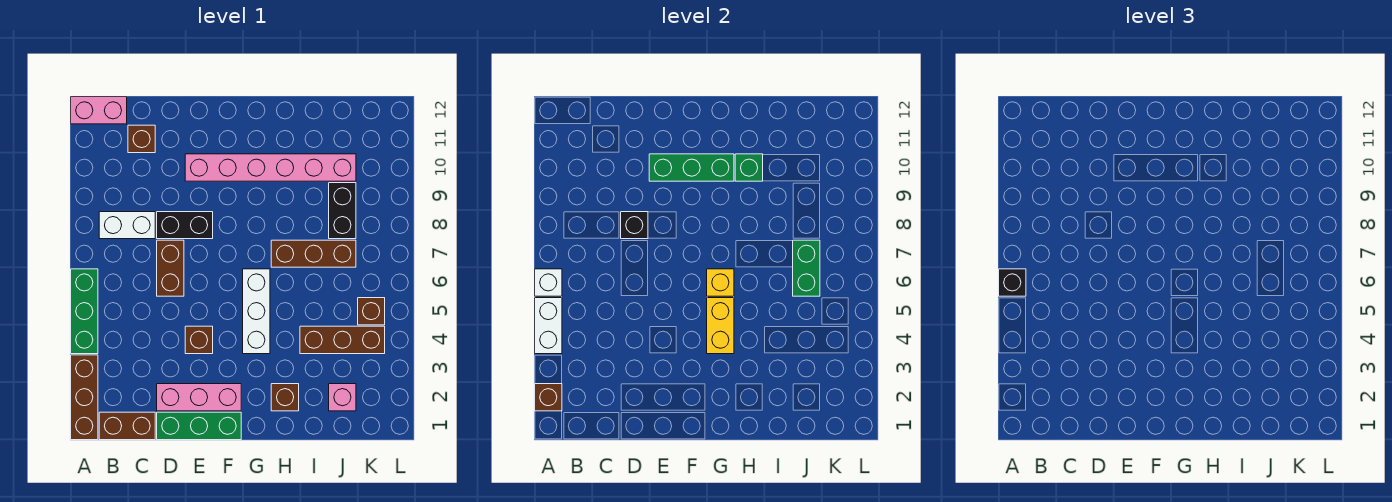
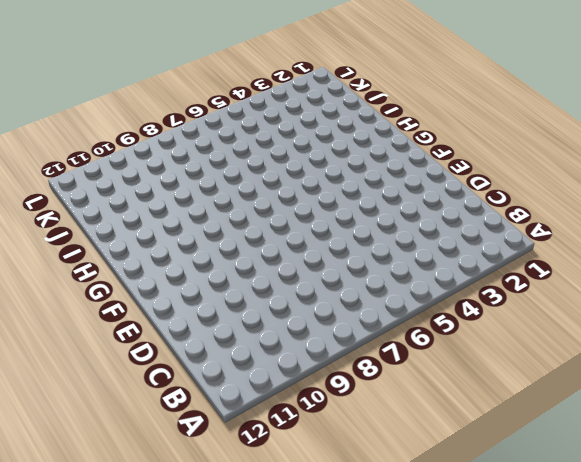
none -> brown 1x3 brick [71,355,98,440]
none -> green 1x3 brick [71,269,98,354]
none -> pink 1x2 brick [71,97,127,124]

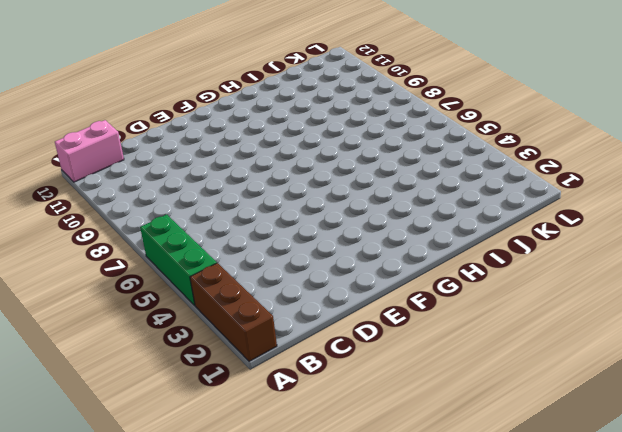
none -> brown 1x2 brick [99,412,155,440]
none -> white 1x2 brick [99,212,155,239]
none -> brown 1x1 brick [128,125,155,153]

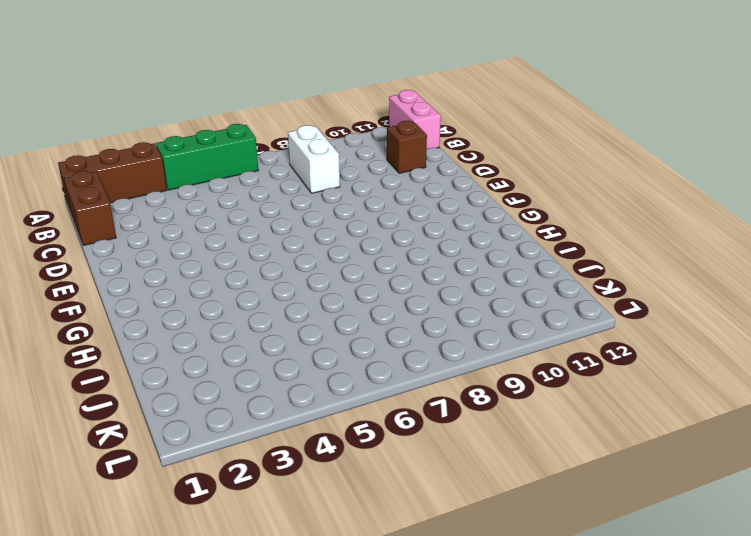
none -> green 1x3 brick [157,412,241,440]
none -> pink 1x3 brick [157,384,241,411]
none -> brown 1x2 brick [157,240,184,296]

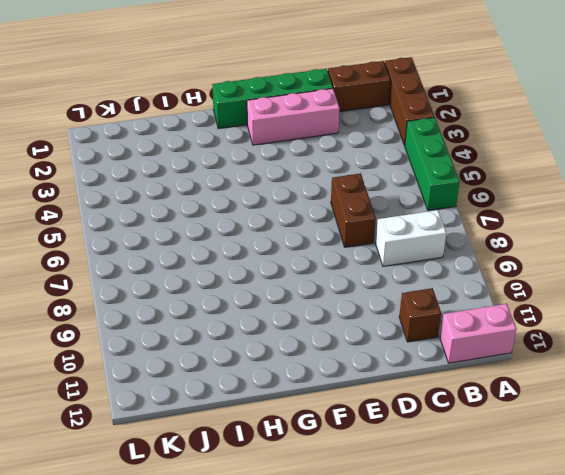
green 1x4 brick [212,69,333,129] -> green 1x3 brick [157,412,241,440]
none -> black 1x2 brick [157,212,213,239]
none -> brown 1x1 brick [185,326,213,354]
none -> pink 1x6 brick [185,154,356,181]

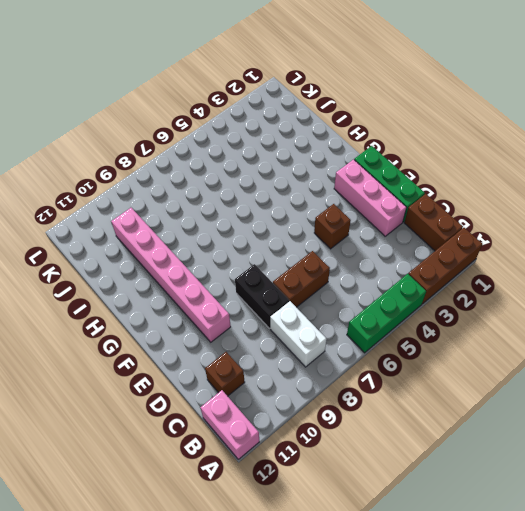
none -> white 1x3 brick [243,269,270,354]
none -> brown 1x1 brick [271,384,299,411]
none -> brown 1x3 brick [271,240,356,267]

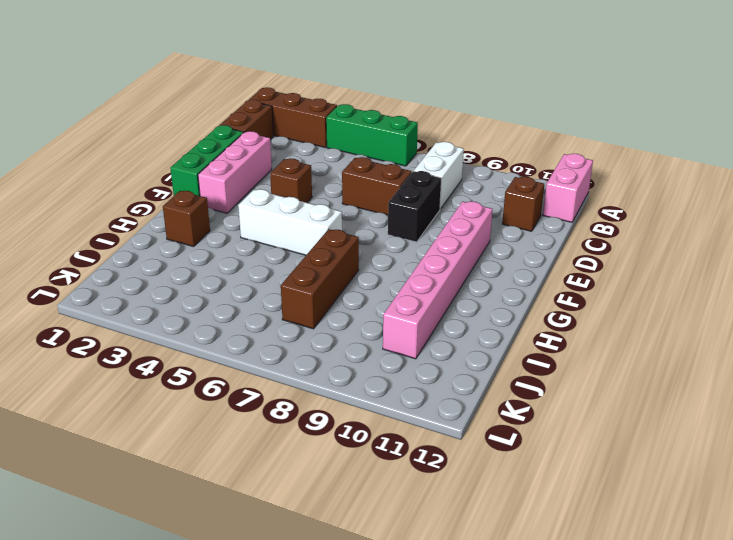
none -> brown 1x3 brick [300,326,385,354]
none -> pink 1x1 brick [329,384,356,411]
none -> black 1x2 brick [329,183,356,239]

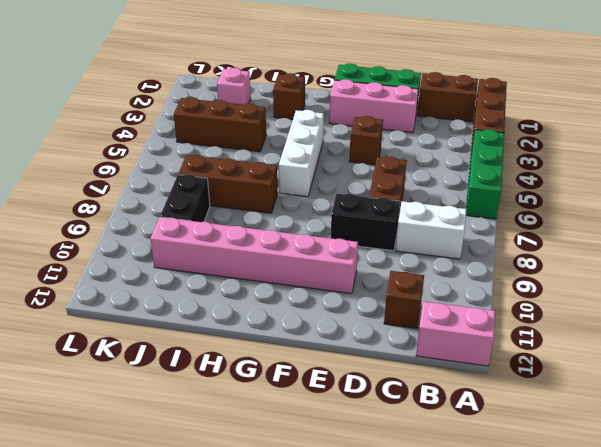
none -> brown 1x1 brick [358,298,385,325]
none -> brown 1x1 brick [535,384,562,411]
none -> white 1x2 brick [535,298,562,354]

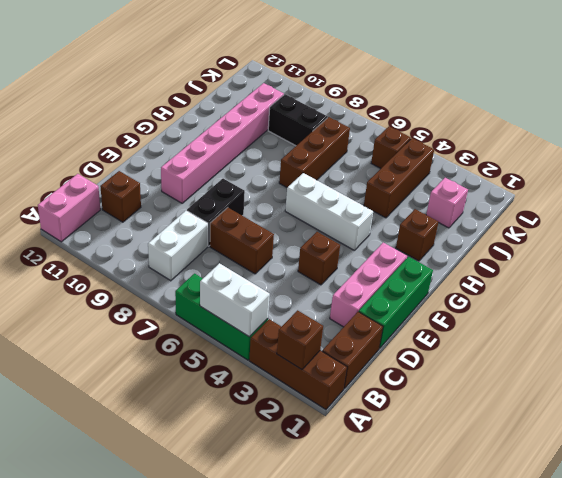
none -> white 1x1 brick [535,269,562,296]
none -> black 1x1 brick [621,212,648,239]
none -> green 1x3 brick [649,154,734,181]

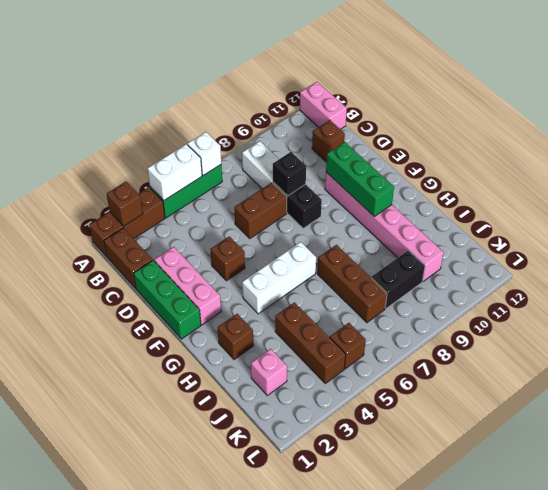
none -> yellow 1x2 brick [707,298,734,354]
none -> yellow 1x1 brick [707,269,734,296]
none -> green 1x1 brick [735,154,763,181]

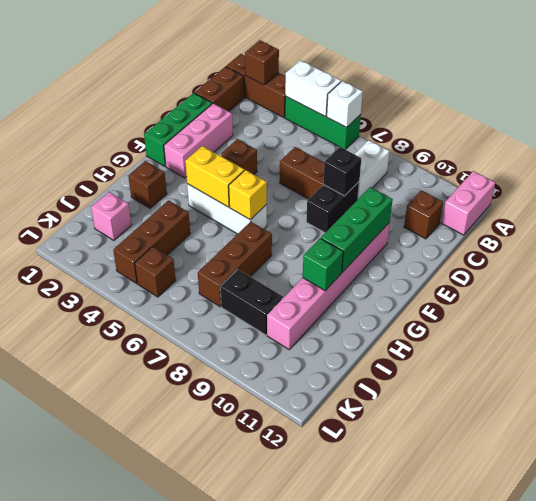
none -> green 1x2 brick [793,240,820,296]
none -> black 1x1 brick [999,269,1026,296]

